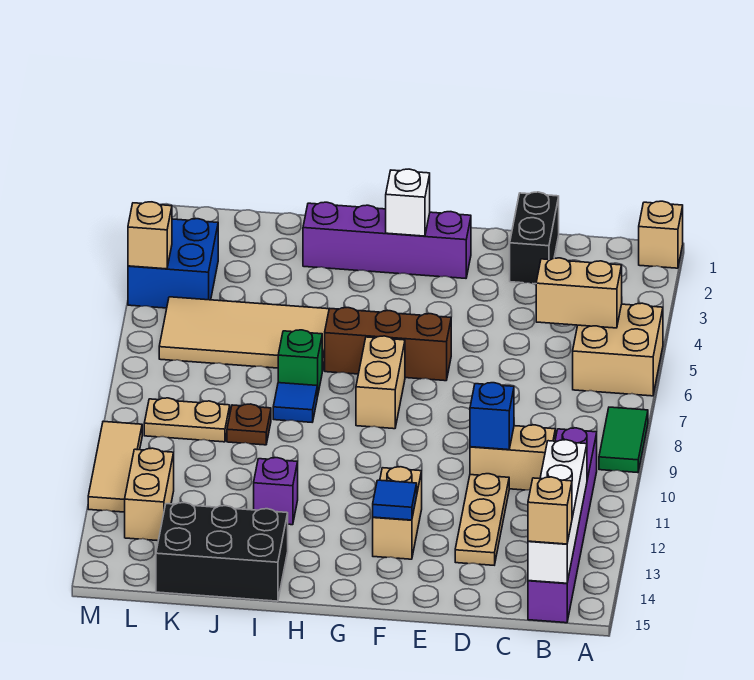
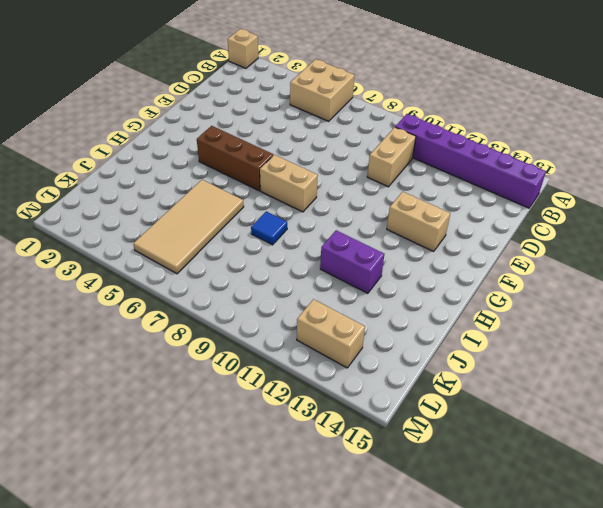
brown 1x3 brick [197,126,273,191] -> brown 1x3 brick turned to [325,308,451,381]
purple 1x2 brick [320,230,384,293] -> purple 1x1 brick [254,458,298,525]
none -> green 1x2 tile [599,407,648,473]
none -> black 1x2 brick [510,192,559,284]
none -> tan 1x3 plate [455,474,509,565]

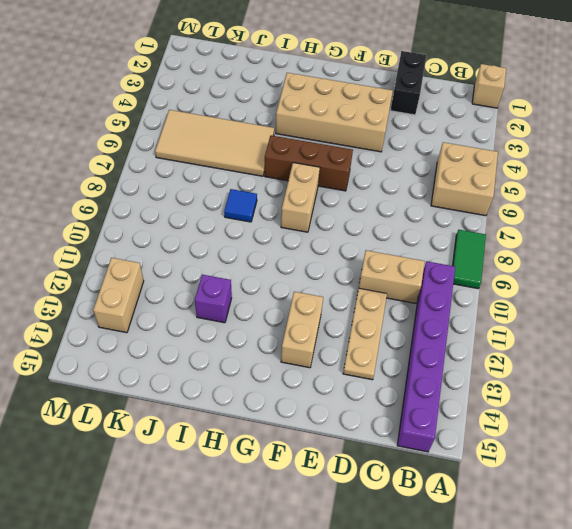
tan 2x4 brick [276,73,393,152] -> none
none -> purple 1x4 brick [303,202,471,278]
none -> green 1x1 brick [278,330,322,397]
none -> black 2x3 brick [156,503,288,601]

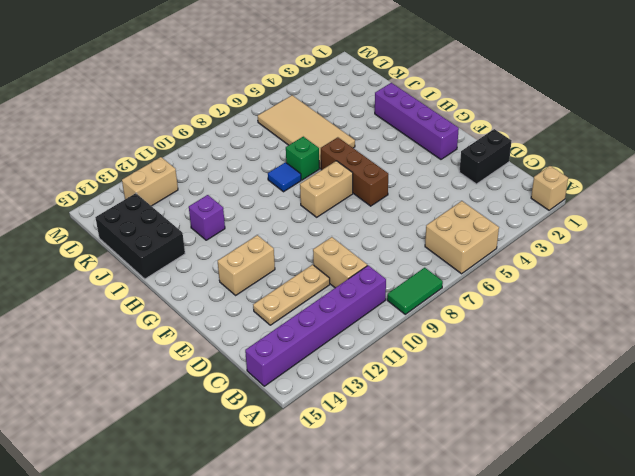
none -> brown 1x1 plate [227,404,271,445]
none -> tan 1x2 plate [144,398,230,442]
none -> blue 2x2 brick [128,219,218,308]

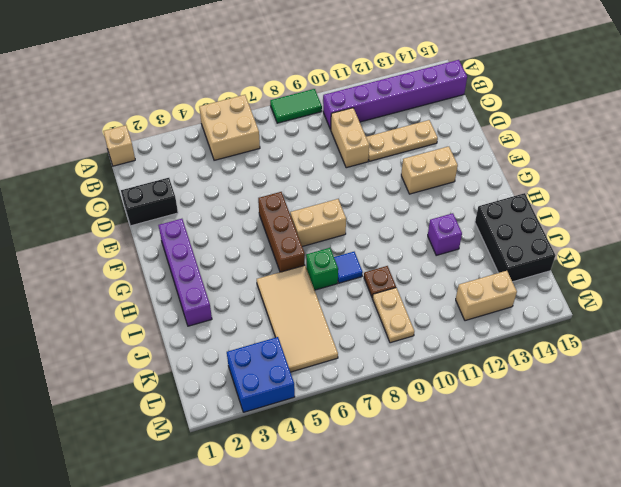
none -> tan 1x3 tile [88,421,142,512]
none -> tan 1x2 brick [536,258,622,328]
none -> white 1x4 brick [528,440,587,583]

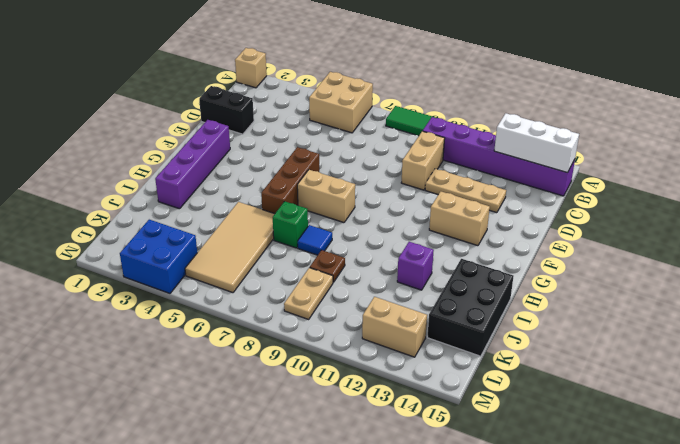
white 1x3 brick [494,113,579,173] -> white 1x4 brick [528,440,587,583]
none -> tan 1x3 tile [88,421,142,512]
none -> tan 1x2 brick [536,258,622,328]
none -> blue 1x1 brick [470,383,514,450]

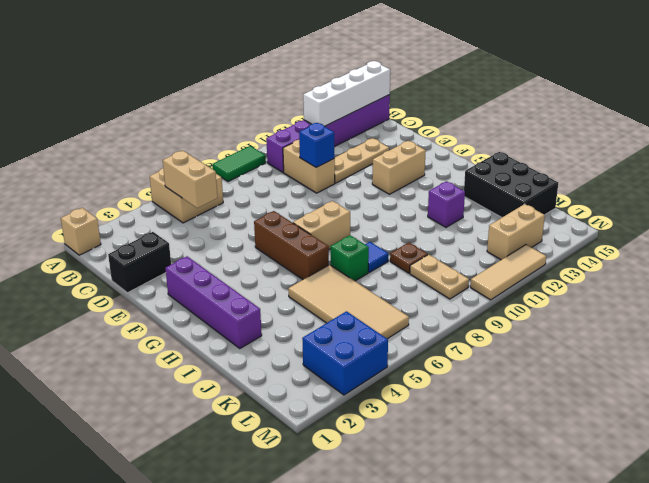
none -> blue 1x1 tile [373,480,417,520]
none -> white 1x1 brick [386,169,430,236]
none -> tan 1x1 brick [128,202,172,269]

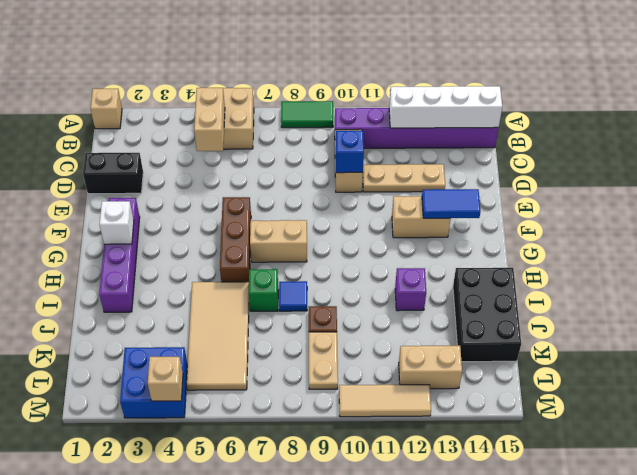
blue 1x2 tile [422,189,481,218] -> blue 1x1 tile [373,480,417,520]
none -> tan 1x1 brick [528,477,572,544]

